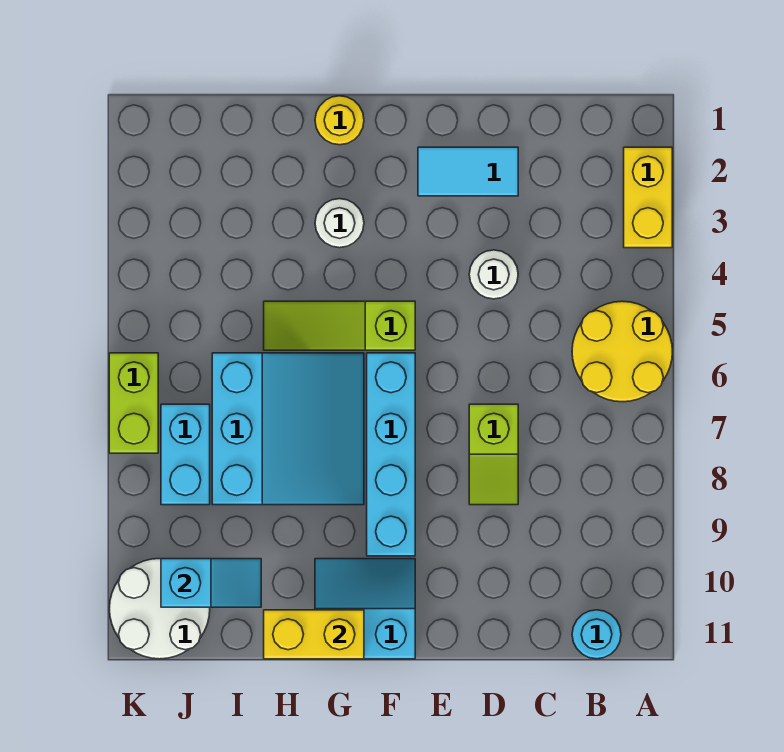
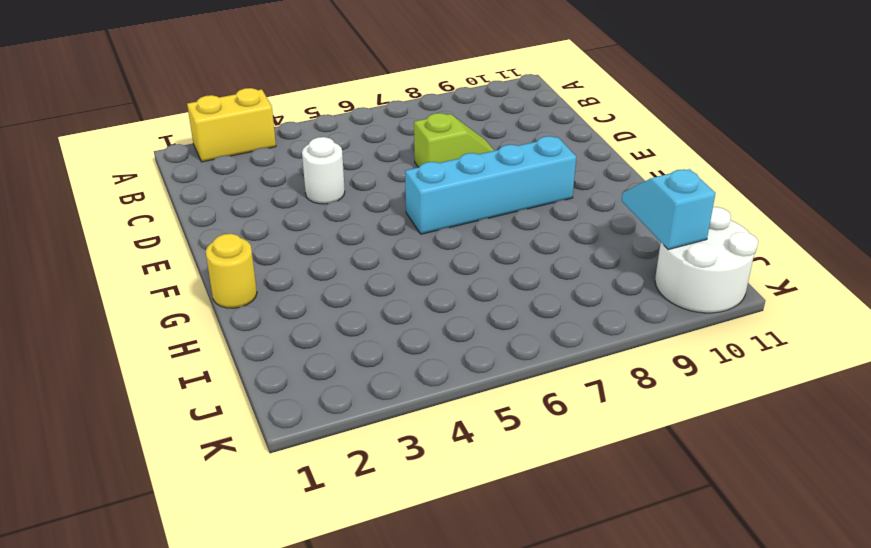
none -> yellow 2x2 round brick [572,301,672,402]
none -> cyan 1x1 round brick [572,610,621,659]
none -> cyan 1x2 tile [418,147,518,196]

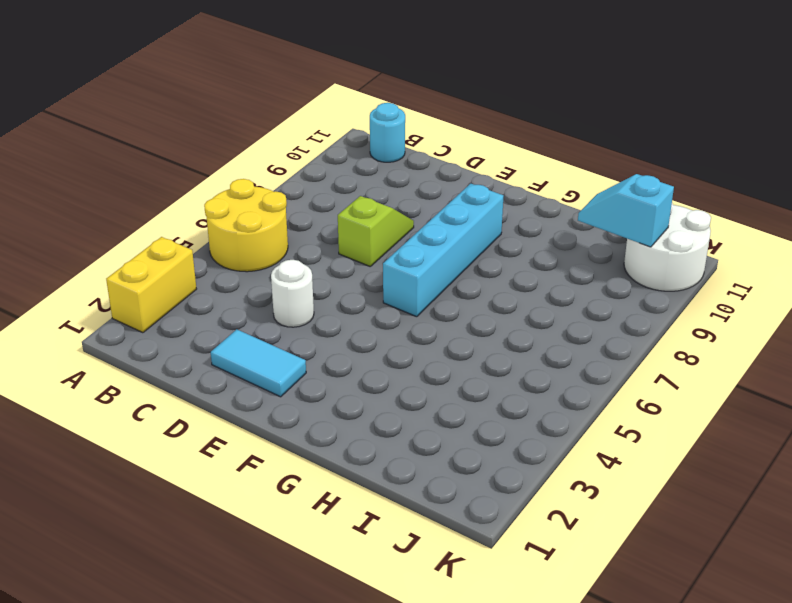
none -> lime 1x3 slope [264,301,415,350]
none -> cyan 2x2 slope [315,559,415,659]
none -> yellow 1x1 round brick [315,96,364,145]

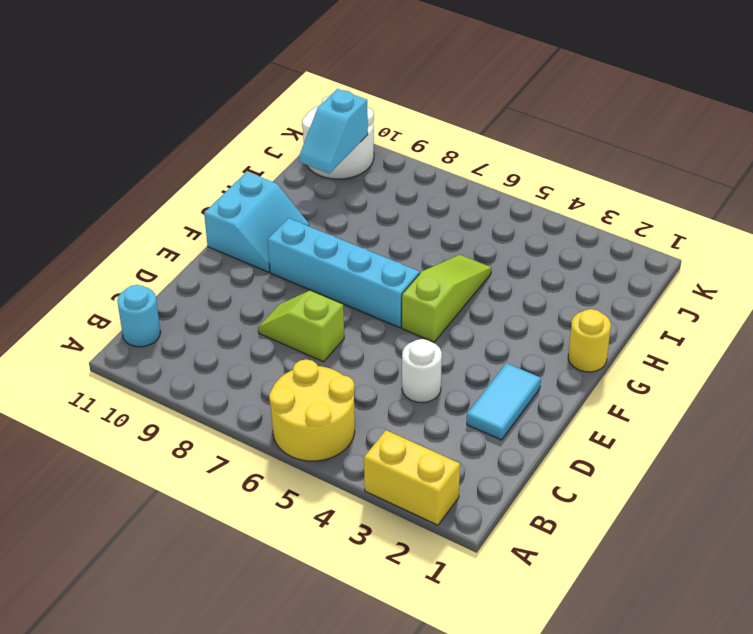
none -> white 1x1 round brick [315,199,364,248]
none -> cyan 3x3 slope [212,353,364,505]
none -> cyan 1x2 brick [161,404,210,505]

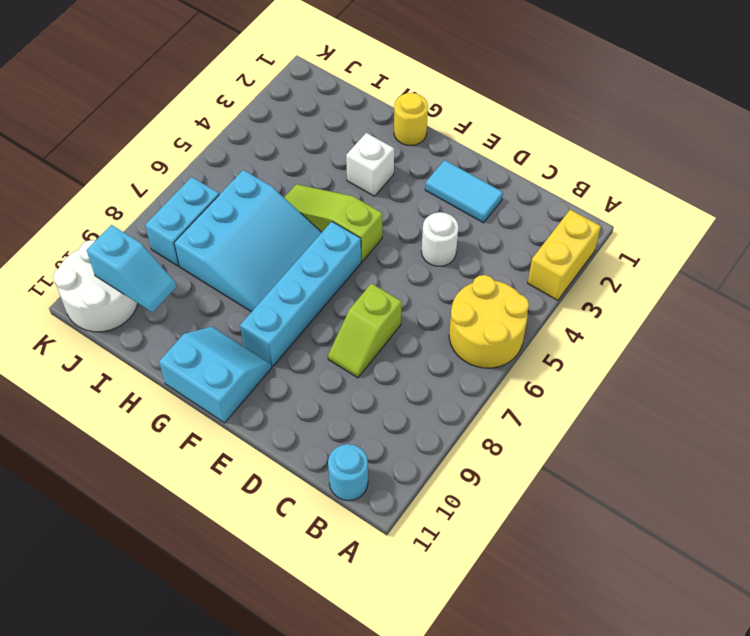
white 1x1 brick [346,133,394,196] -> white 1x1 round brick [315,199,364,248]
none -> lime 1x2 brick [109,353,158,453]
none -> yellow 1x2 brick [264,610,364,659]

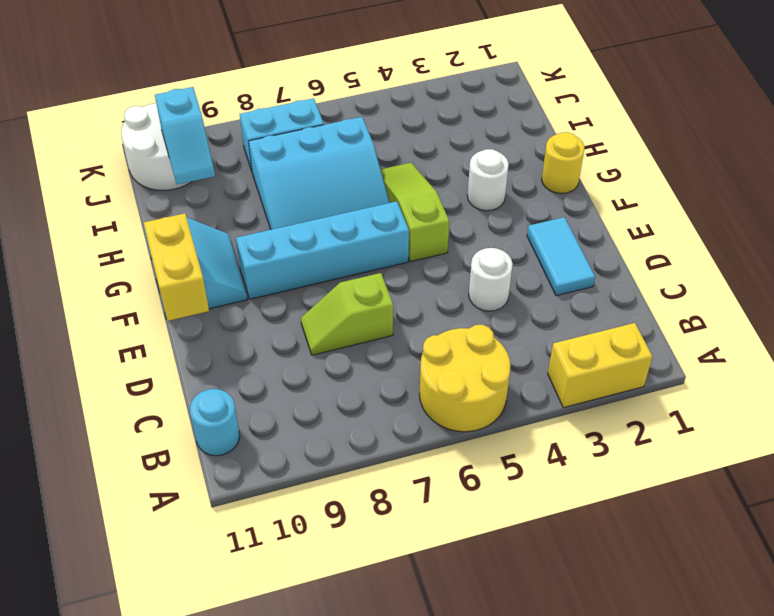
yellow 1x2 brick [144,213,209,321] -> yellow 1x2 brick moved to [264,610,364,659]
none -> lime 1x2 brick [109,353,158,453]

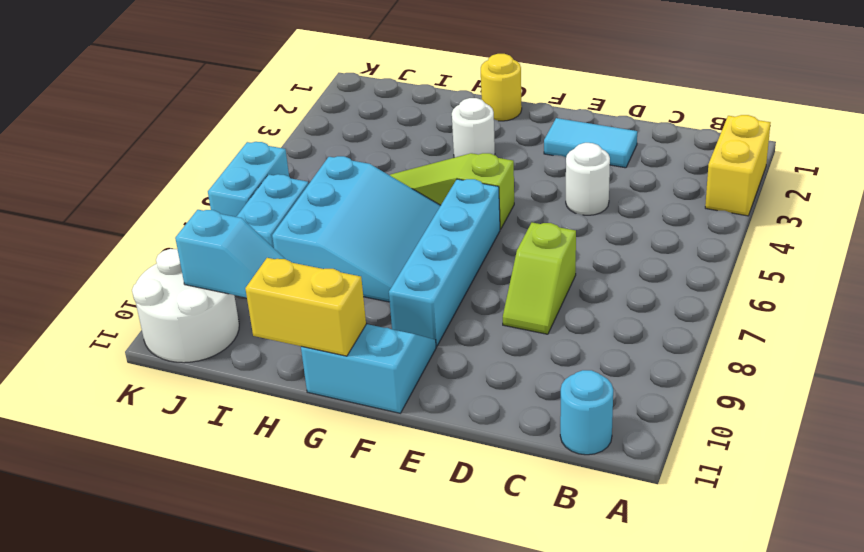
cyan 1x2 brick [208,142,289,217] -> lime 1x2 brick [109,353,158,453]
none -> yellow 2x2 round brick [572,301,672,402]

